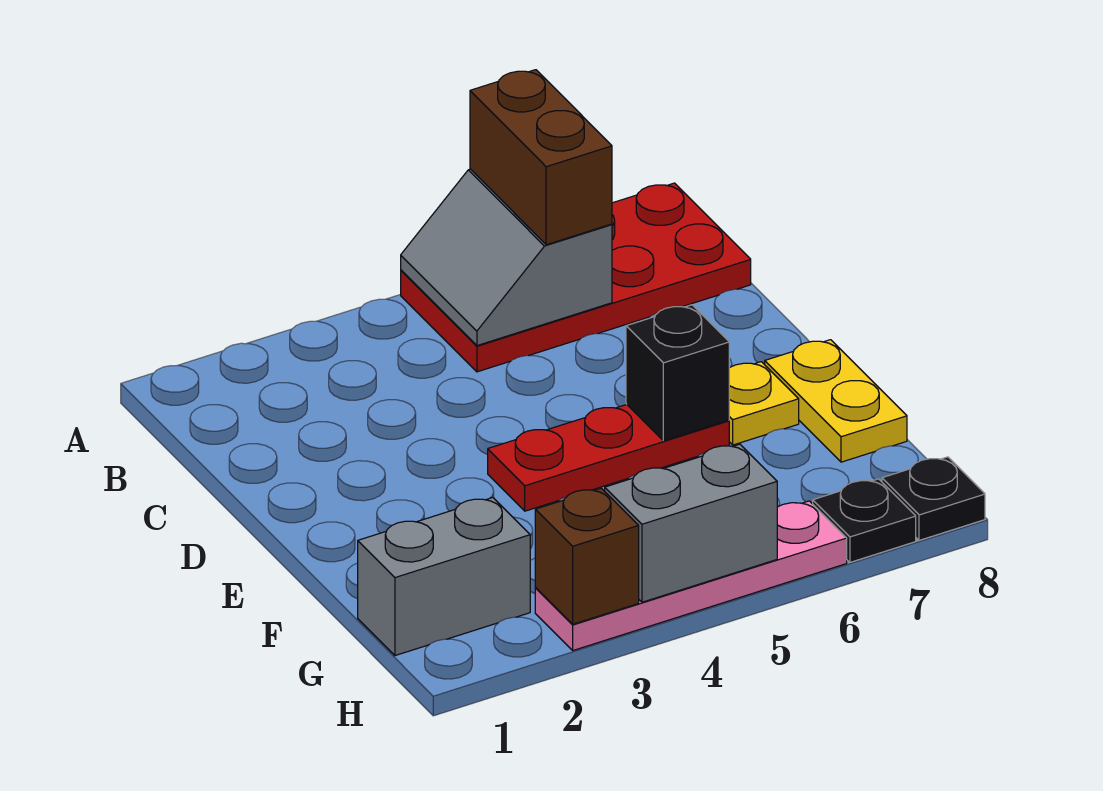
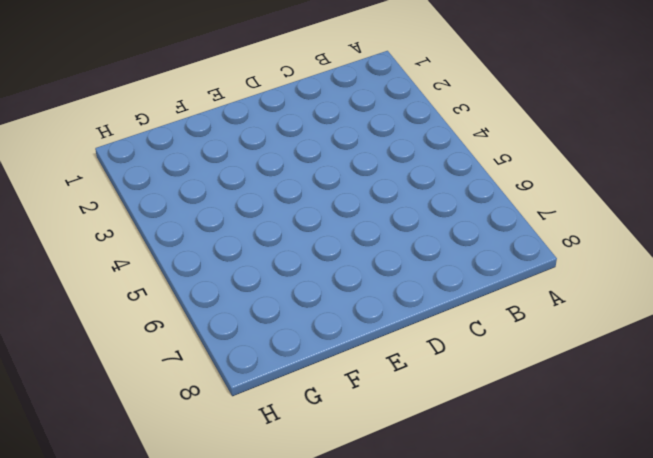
none -> red 2x4 plate [401,183,751,372]
none -> red 1x3 plate [488,404,729,511]
none -> yellow 1x1 plate [729,362,799,445]

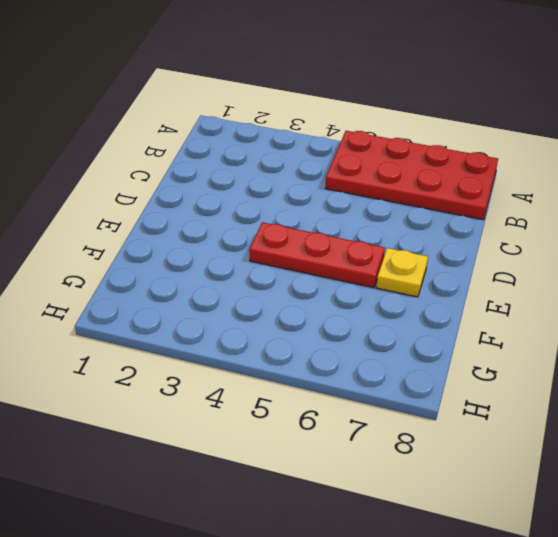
none -> yellow 1x2 plate [765,340,907,462]
none -> grey 1x2 brick [358,498,530,656]
none -> pink 1x4 plate [535,501,847,650]

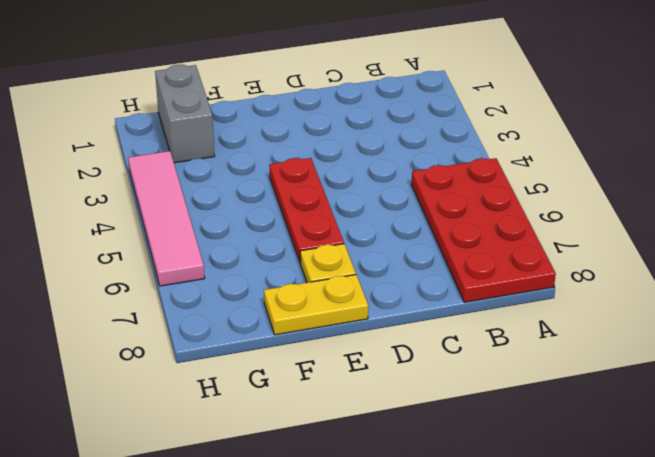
pink 1x4 tile [128,151,205,286] -> pink 1x4 plate [535,501,847,650]
none -> black 1x1 plate [813,479,916,562]
none -> black 1x1 plate [882,457,985,540]
none -> grey 2x2 slope [401,169,612,346]

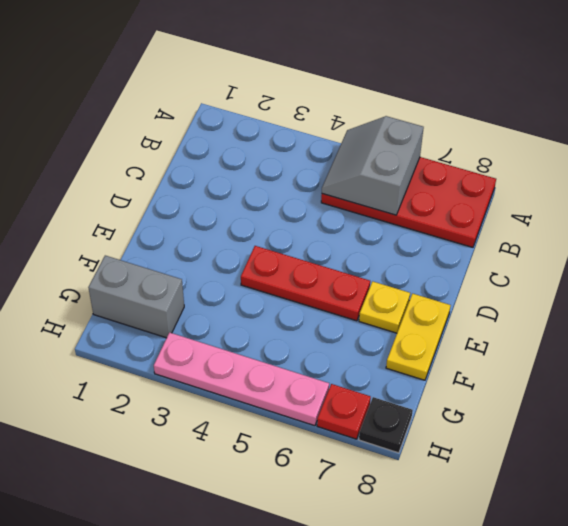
red 1x1 plate [317,384,371,439] -> black 1x1 plate [813,479,916,562]
none -> black 1x1 brick [626,305,729,441]
none -> brown 1x1 brick [535,488,639,624]
none -> grey 1x2 brick [605,444,777,602]

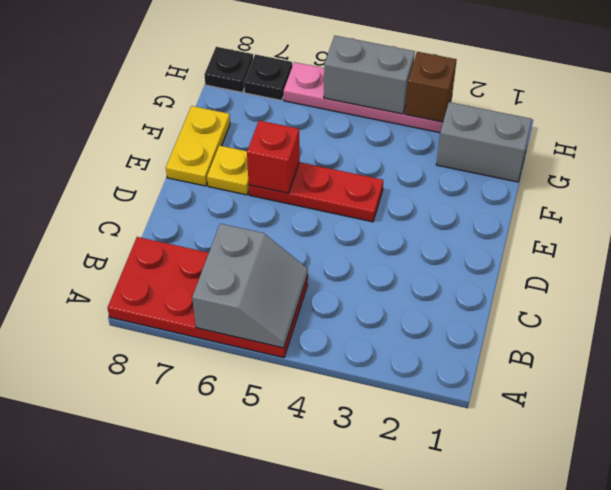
red 1x1 brick [247,121,300,193] -> black 1x1 brick [626,305,729,441]
none -> brown 1x2 brick [470,70,612,245]

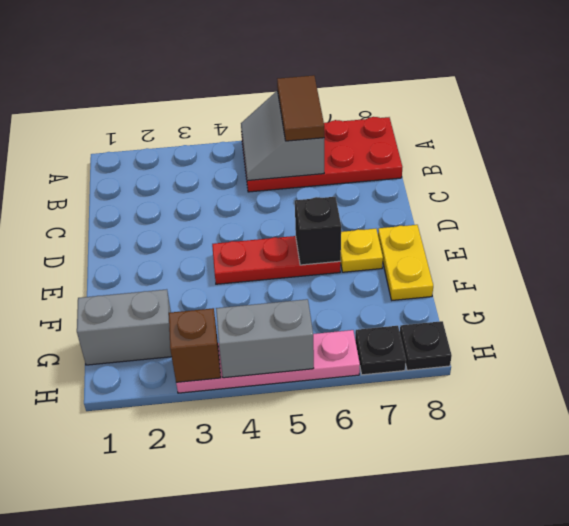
brown 1x2 tile [277,75,324,141] -> brown 1x2 brick [470,70,612,245]

